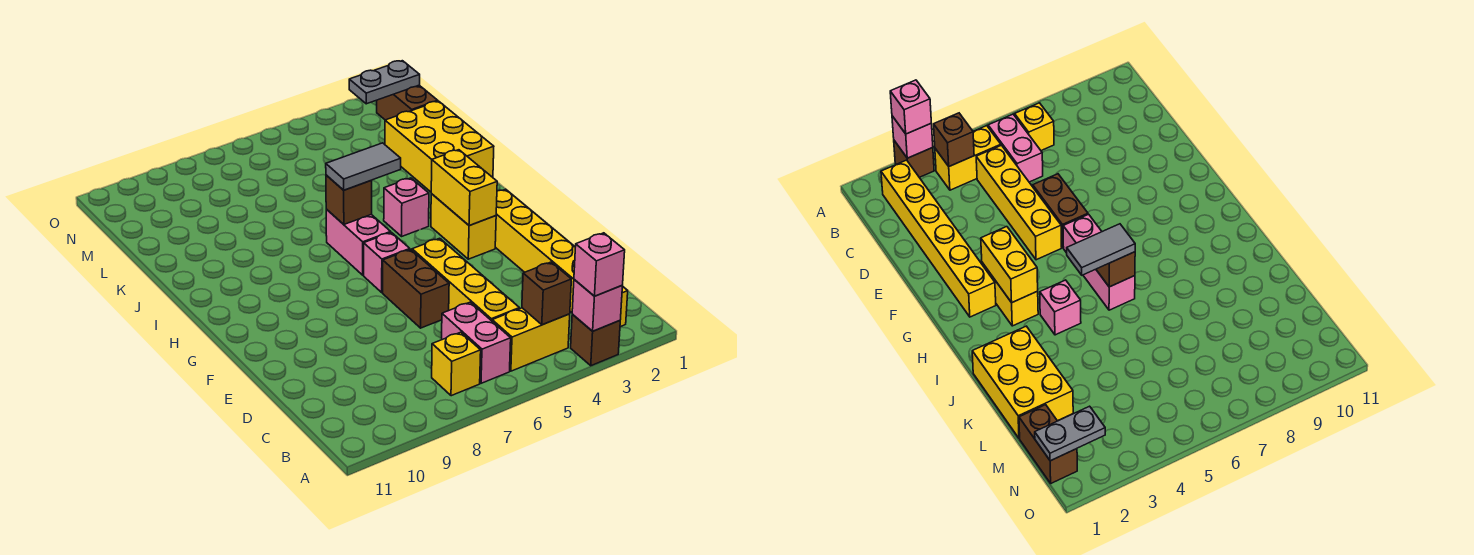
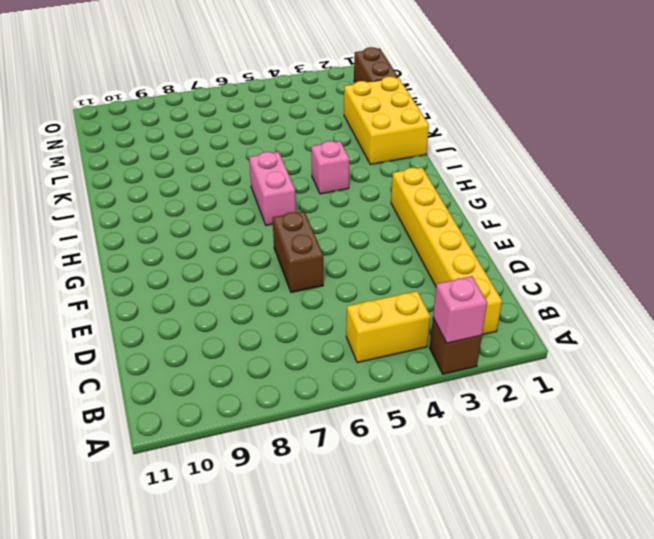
none -> pink 1x2 brick [442,302,511,383]
none -> yellow 1x1 brick [432,332,481,396]
none -> yellow 1x4 brick [412,238,519,321]

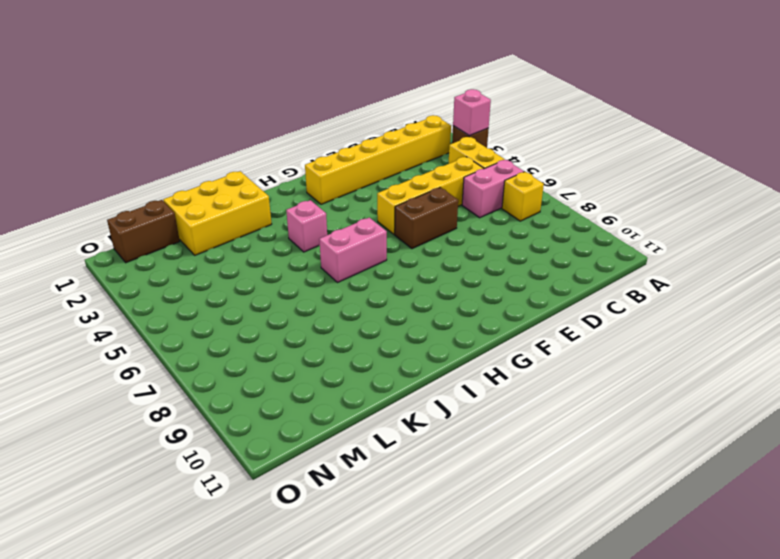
none -> yellow 1x2 brick [431,194,496,259]
none -> pink 1x1 brick [364,232,410,293]
none -> brown 1x1 brick [522,262,571,325]

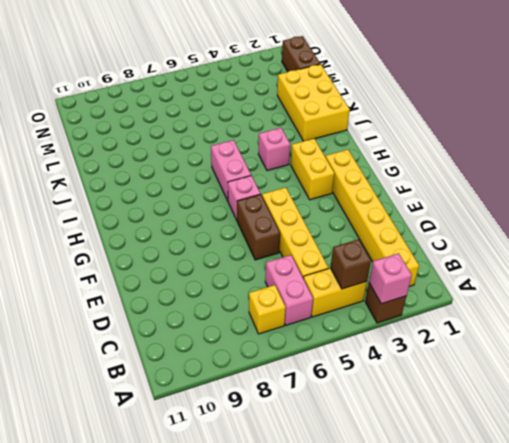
none -> yellow 1x2 brick [431,150,497,226]
none -> brown 1x1 brick [326,175,372,224]
none -> grey 1x2 plate [349,61,420,104]

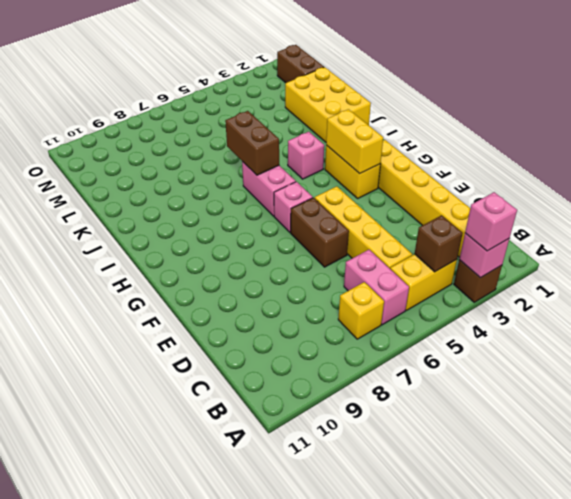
brown 1x2 brick [225,111,279,175] -> brown 1x1 brick [326,175,372,224]
none -> grey 1x2 plate [349,61,420,104]
none -> grey 1x2 tile [326,143,401,190]

